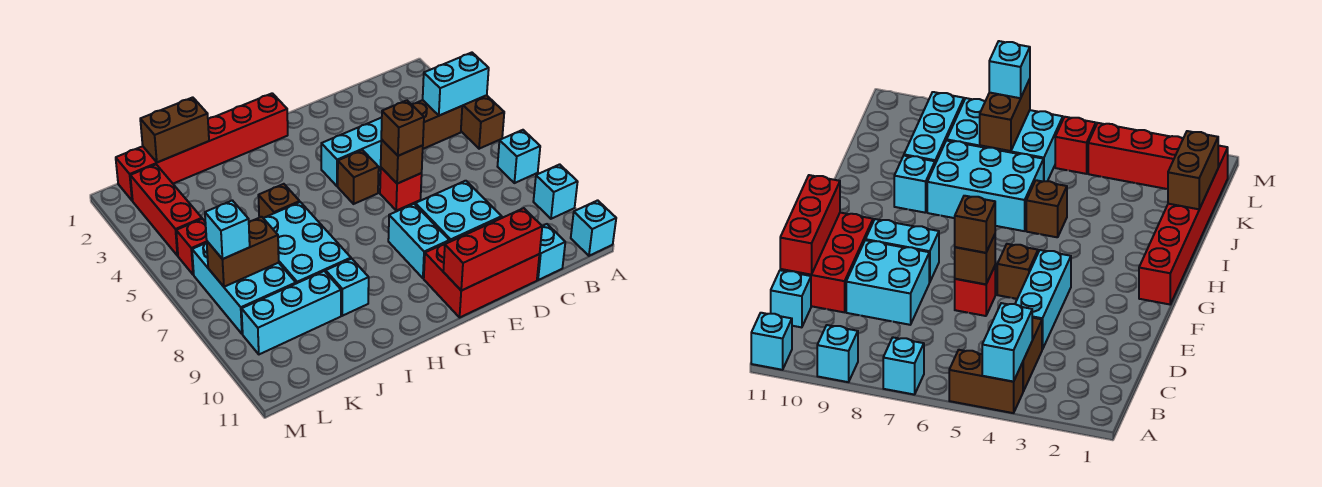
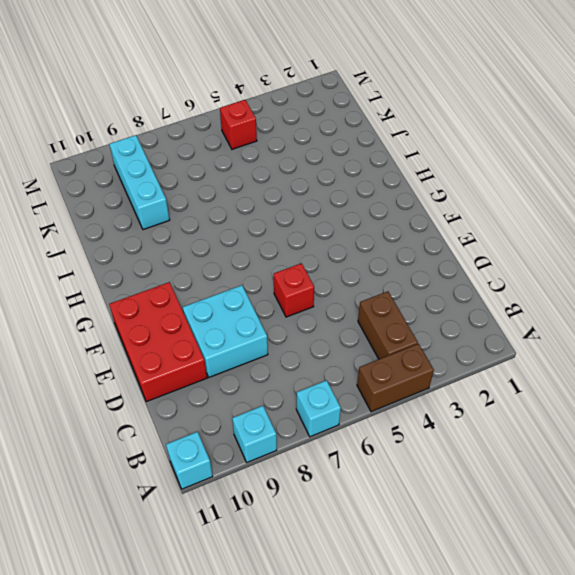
none -> cyan 1x1 brick [537,224,565,280]
none -> cyan 1x3 brick [321,118,382,186]
none -> brown 1x1 brick [338,150,379,204]

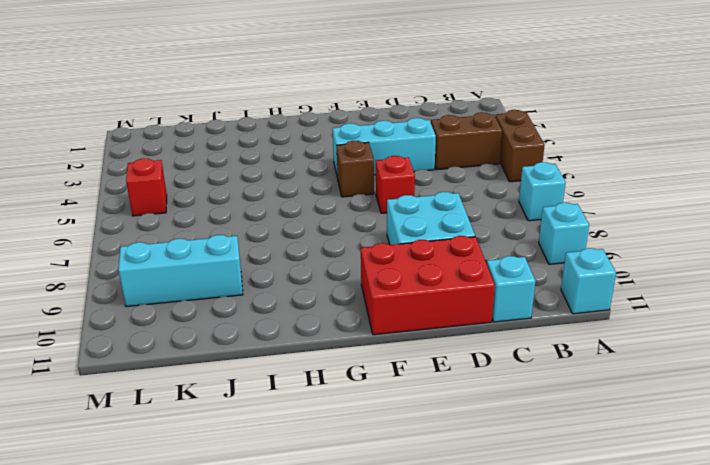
none -> cyan 1x2 brick [388,204,449,278]
none -> red 1x6 brick [116,93,288,201]
none -> brown 1x1 brick [258,184,300,218]

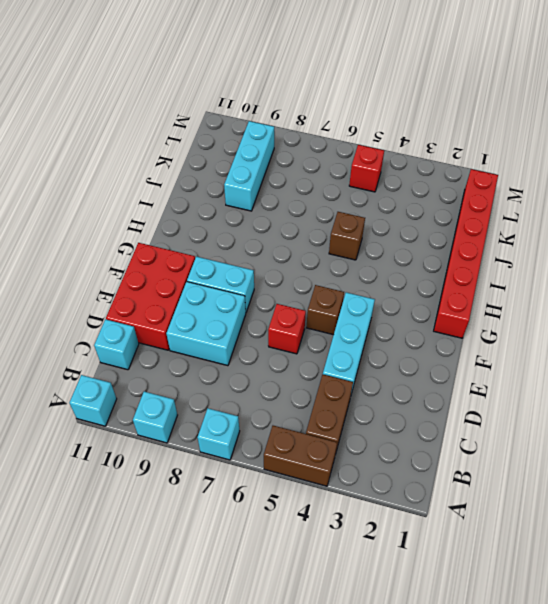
none -> cyan 2x3 brick [263,202,351,284]
none -> cyan 1x1 brick [326,259,369,316]
none -> cyan 2x3 brick [192,243,296,334]

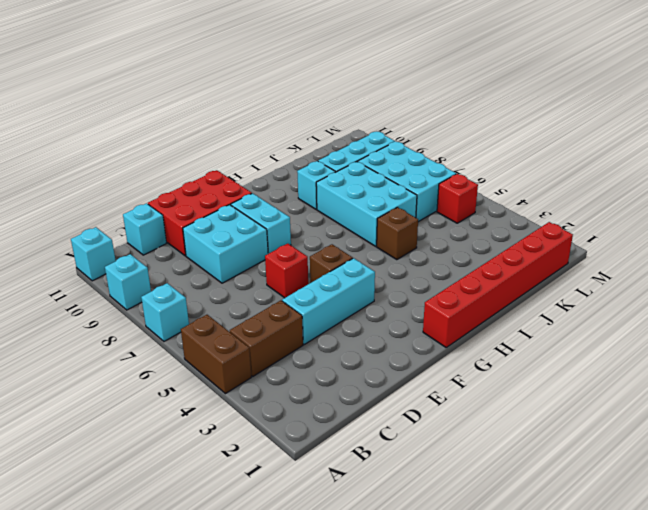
none -> red 1x3 brick [130,165,202,256]
none -> cyan 1x2 brick [423,53,489,116]
none -> red 1x3 brick [443,208,542,291]

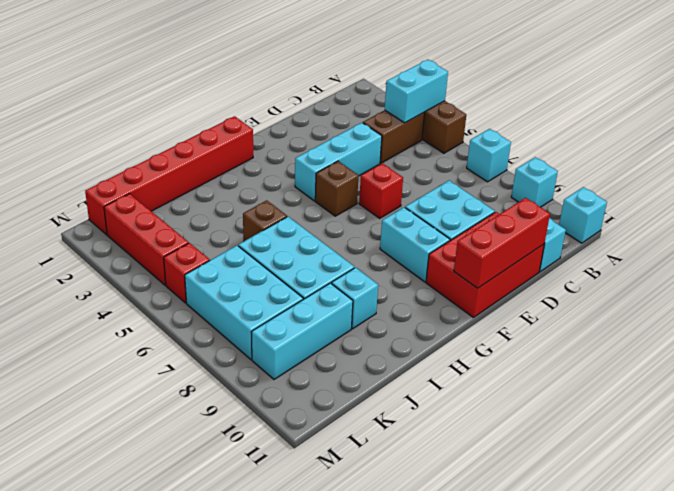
none -> brown 1x1 brick [381,139,423,184]
none -> brown 1x2 brick [140,97,209,162]
none -> brown 1x2 brick [207,217,279,287]

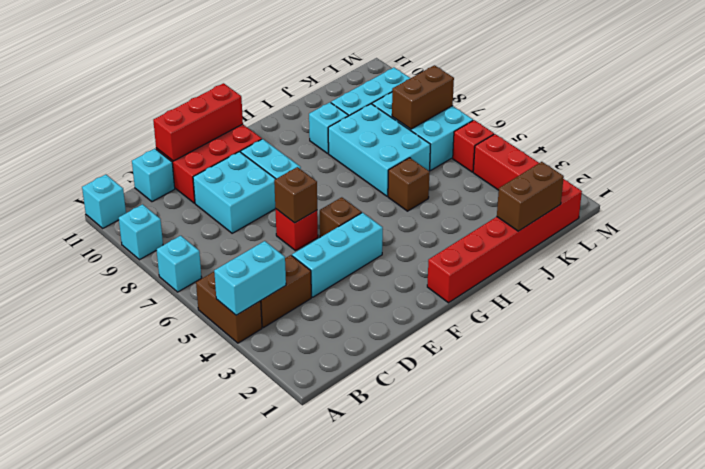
none -> brown 1x1 brick [381,100,424,156]
none -> cyan 1x1 brick [205,200,250,259]

